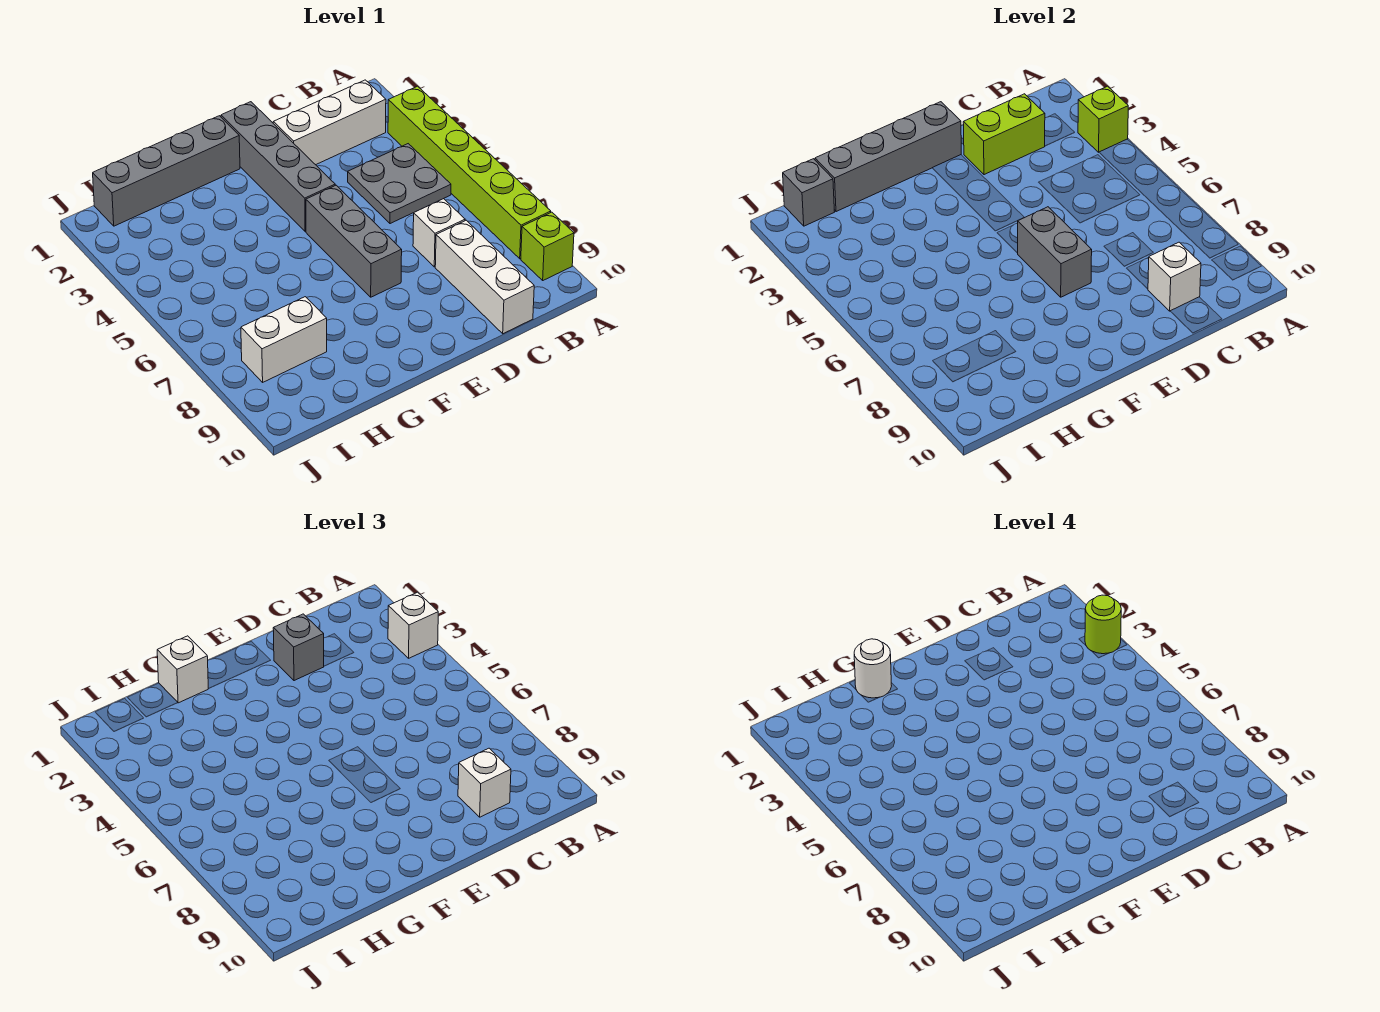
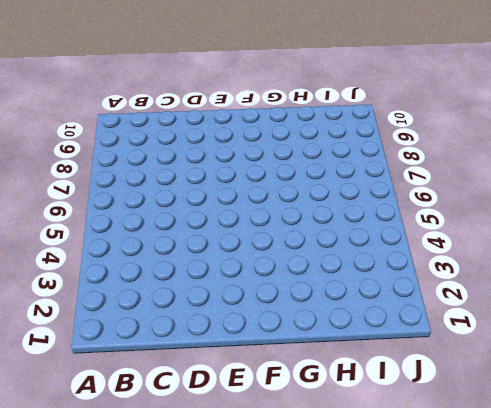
none -> lime 1x6 brick [388,86,551,259]
none -> lime 1x1 brick [521,212,574,280]
none -> white 1x3 brick [273,80,386,165]

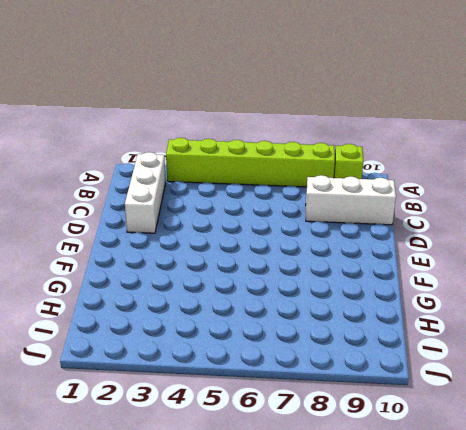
none -> grey 2x2 plate [348,144,451,224]
none -> white 1x1 brick [413,199,465,267]
none -> grey 1x4 brick [221,102,335,232]

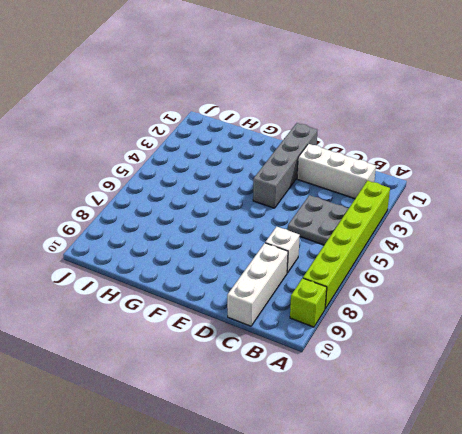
none -> grey 1x3 brick [306,185,402,297]
none -> grey 1x4 brick [93,116,240,226]
none -> white 1x2 brick [241,297,327,382]

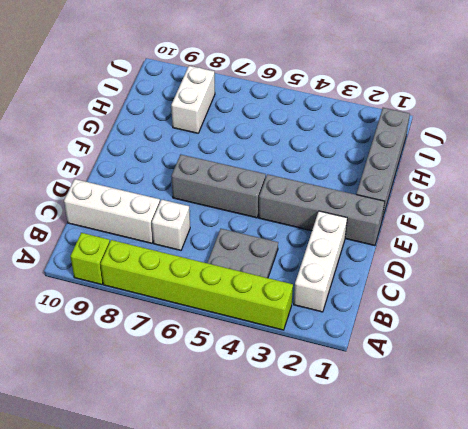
none -> lime 1x1 brick [1078,86,1128,152]
none -> lime 1x2 brick [963,94,1045,175]
none -> white 1x1 brick [1148,242,1201,311]

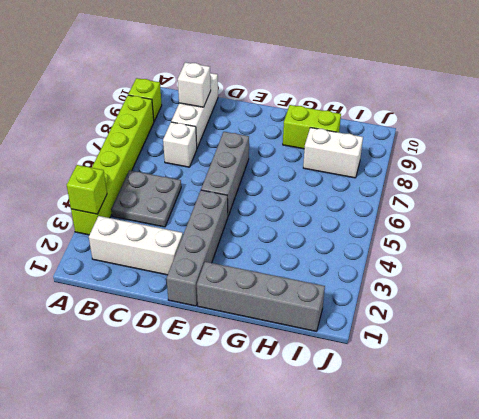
lime 1x2 brick [283,105,341,149] -> lime 1x2 brick moved to [963,94,1045,175]
none -> grey 1x4 brick [815,102,961,212]
none -> grey 1x2 brick [1018,207,1092,297]
none -> grey 1x1 brick [783,159,834,226]

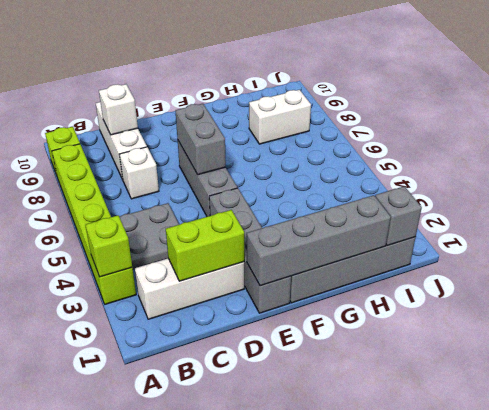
none -> white 1x1 brick [388,592,438,658]
none -> white 1x1 brick [458,748,511,817]
none -> grey 1x1 brick [273,614,324,681]

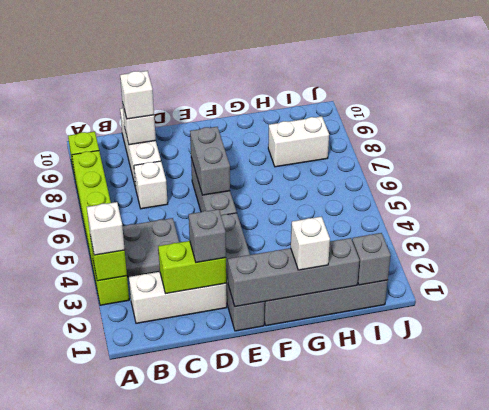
none -> lime 1x1 round brick [1085,595,1121,654]
none -> white 1x1 round brick [854,639,891,698]

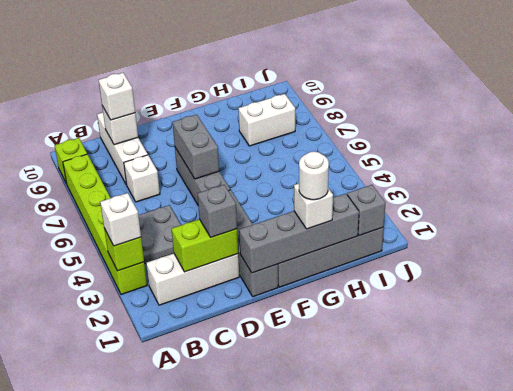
none -> lime 1x1 round brick [1085,595,1121,654]

